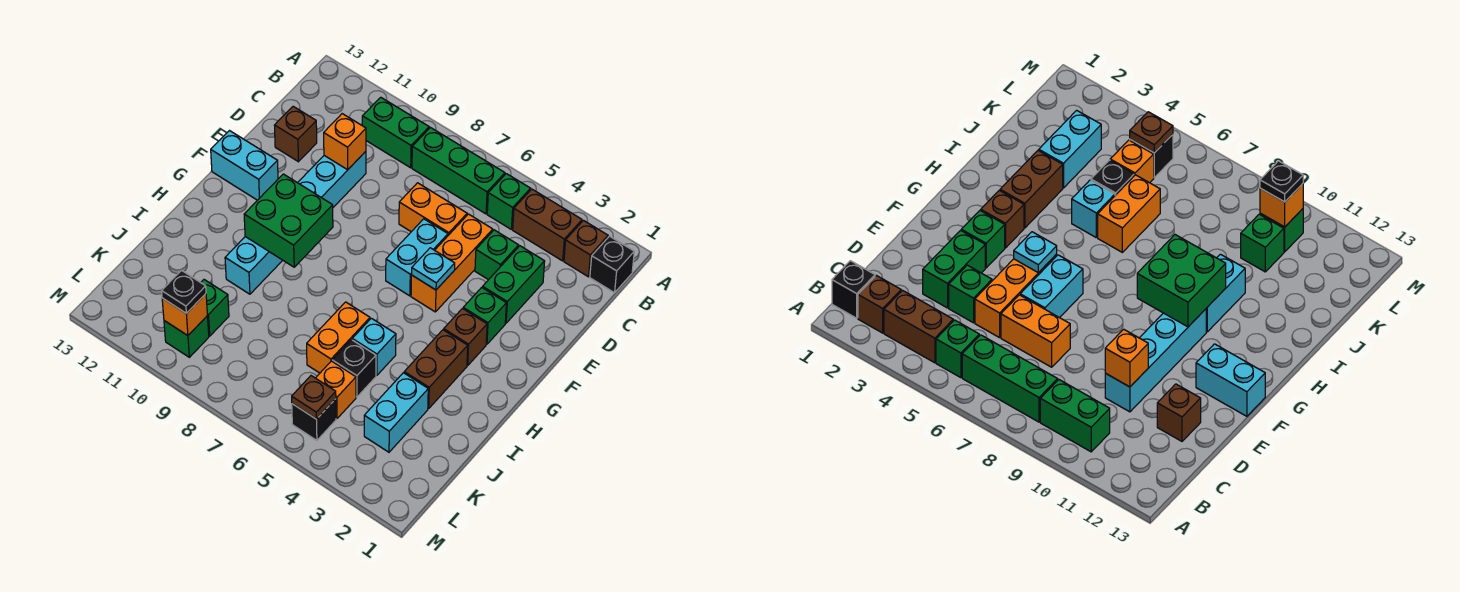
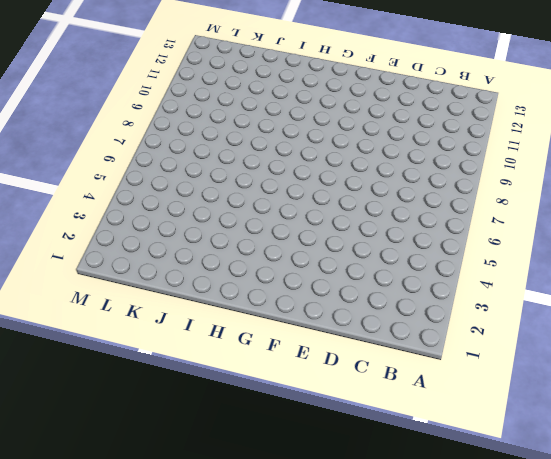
none -> black 1x1 brick [590,236,634,293]
none -> brown 1x1 brick [564,221,608,277]
none -> brown 1x2 brick [513,189,582,261]
none -> green 1x1 brick [487,174,531,229]

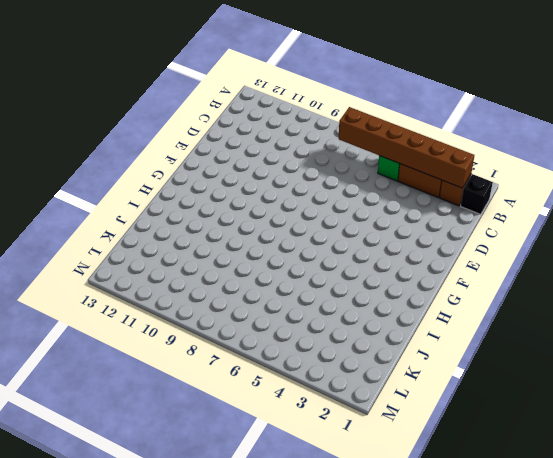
brown 1x6 brick [339,107,474,188] -> none
none -> green 1x3 brick [412,128,505,214]
none -> green 1x2 brick [362,97,429,168]
none -> green 1x2 brick [483,246,545,323]
none -> green 1x1 brick [475,230,519,280]

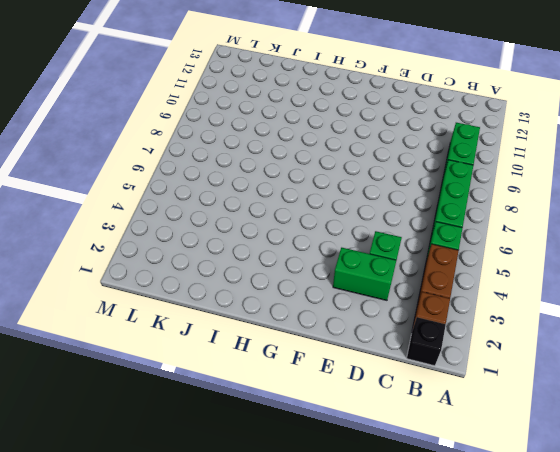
none -> orange 1x3 brick [411,214,493,312]
none -> orange 1x2 brick [399,183,467,235]
none -> cyan 1x4 brick [298,151,366,207]
none -> brown 1x1 brick [274,106,317,162]

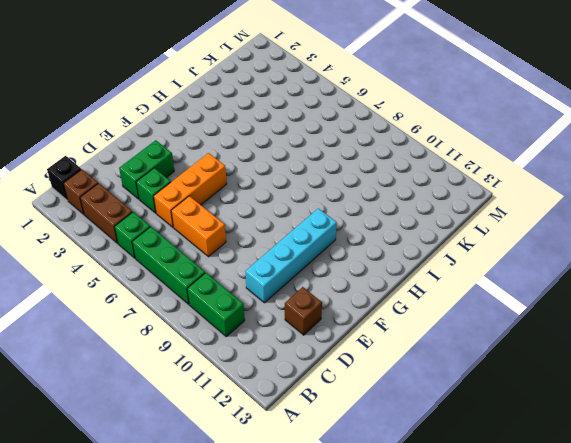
none -> cyan 1x2 brick [386,219,448,296]
none -> green 1x1 brick [463,287,506,344]
none -> cyan 1x2 brick [211,131,278,200]
none -> brown 1x1 brick [444,309,487,365]

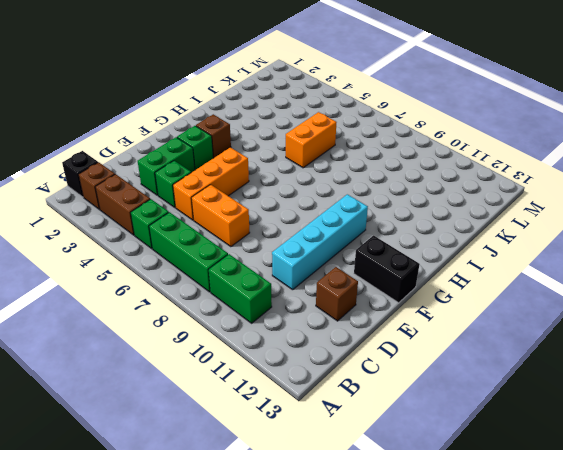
black 1x2 brick [354,235,420,303] -> cyan 1x2 brick [211,131,278,200]
none -> cyan 1x2 brick [386,219,448,296]
none -> brown 1x2 brick [404,330,468,409]
none -> cyan 1x2 brick [225,237,283,294]
none -> cyan 1x1 brick [352,318,396,375]

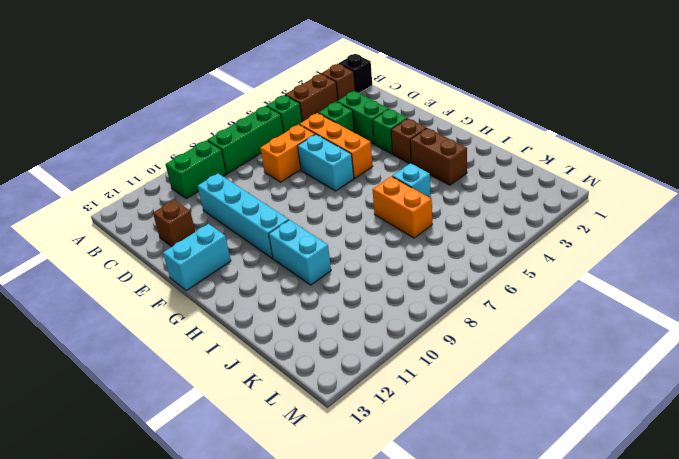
none -> cyan 1x2 brick [364,373,428,452]
none -> black 1x1 brick [332,340,376,397]
none -> orange 1x1 brick [316,361,356,419]
none -> green 1x1 brick [201,280,229,336]

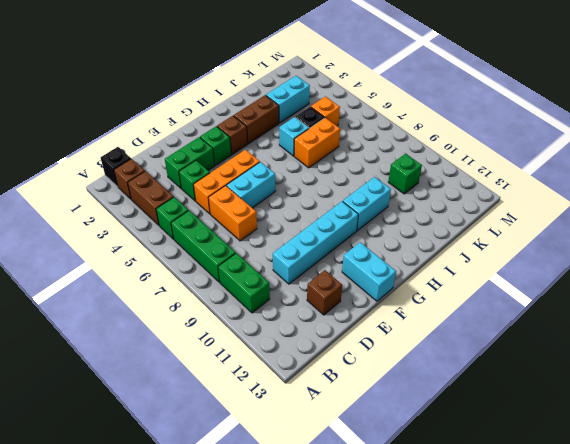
none -> black 1x1 brick [292,399,336,440]
none -> green 1x1 brick [164,316,209,357]
none -> orange 1x1 brick [324,114,366,170]
none -> cyan 1x1 plate [412,248,455,290]

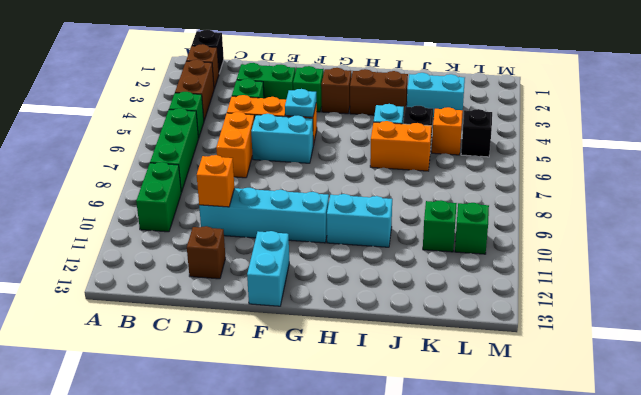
none -> green 2x2 brick [244,174,333,267]
none -> brown 1x1 plate [292,376,336,419]
none -> orange 1x1 brick [162,294,207,336]
none -> black 1x1 plate [162,271,206,313]

